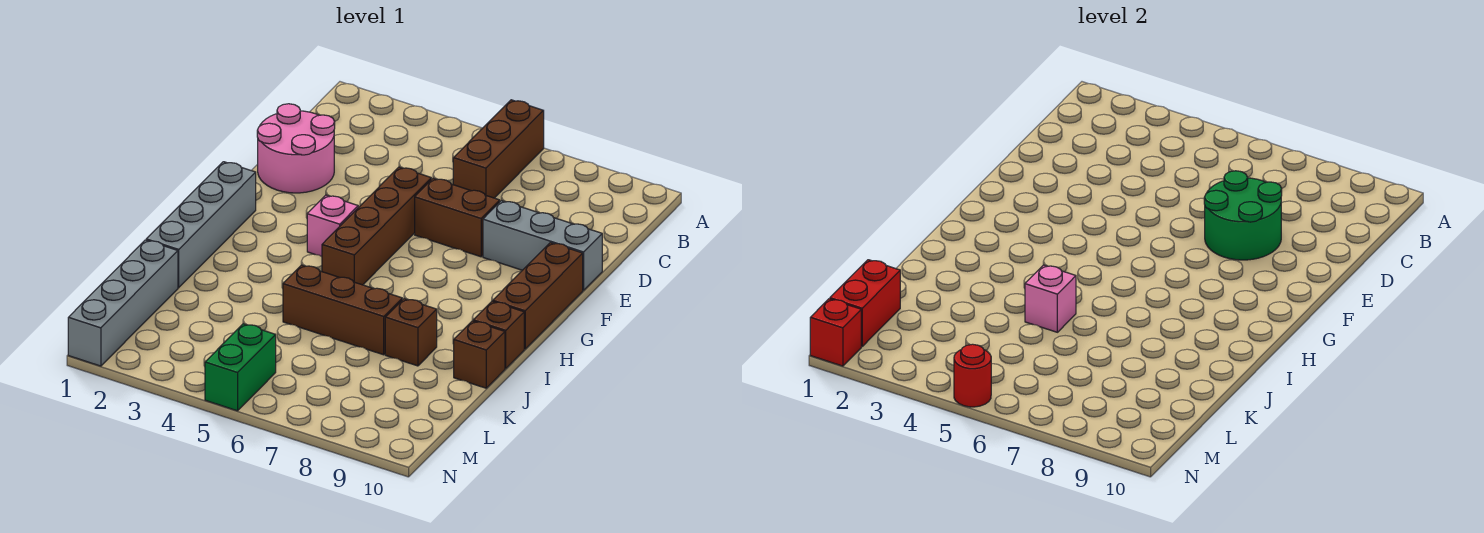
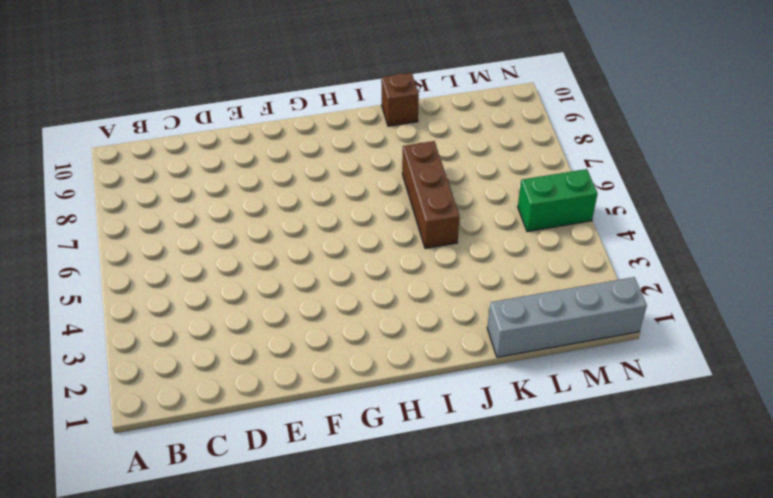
none -> brown 1x3 brick [453,100,544,198]
none -> pink 2x2 round brick [257,104,335,193]
none -> brown 1x4 brick [322,167,431,285]

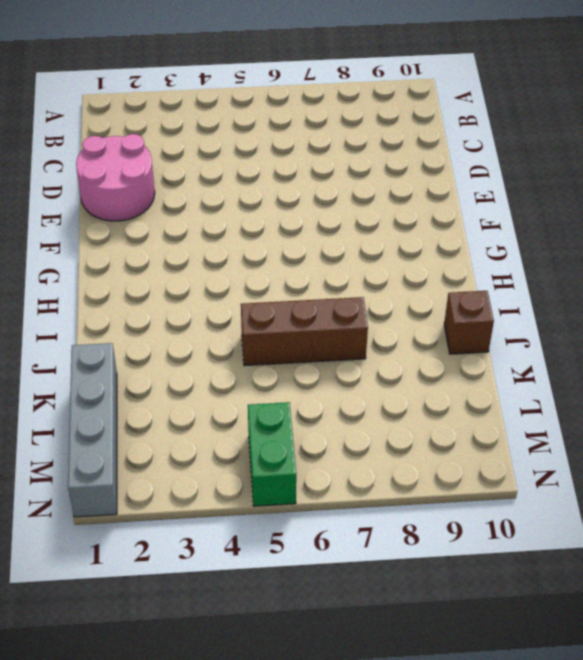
none -> brown 1x3 brick [453,100,544,198]
none -> brown 1x4 brick [322,167,431,285]
none -> brown 1x2 brick [415,178,500,257]

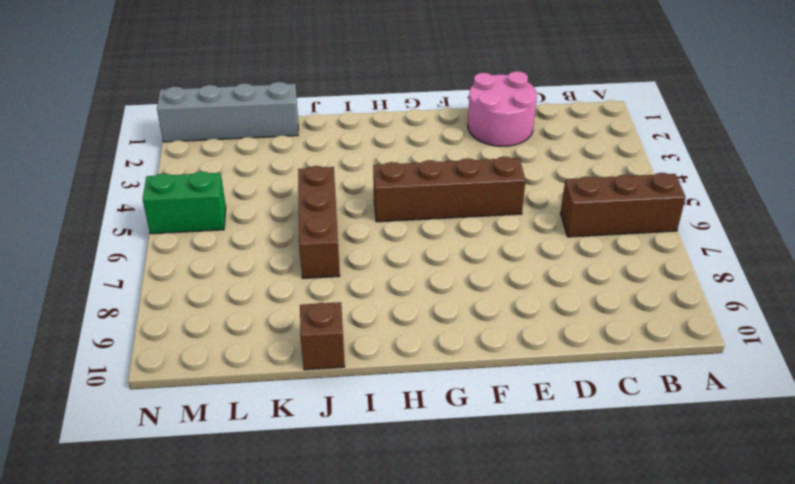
none -> brown 1x2 brick [415,178,500,257]
none -> grey 1x3 brick [483,201,602,290]
none -> brown 1x3 brick [493,243,583,349]

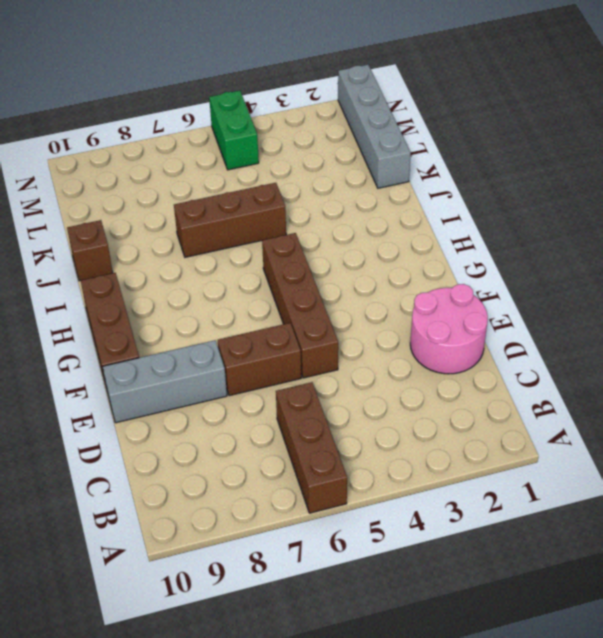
none -> grey 1x4 brick [146,162,256,288]
none -> pink 1x1 brick [307,195,358,257]
none -> brown 1x1 brick [473,301,524,369]

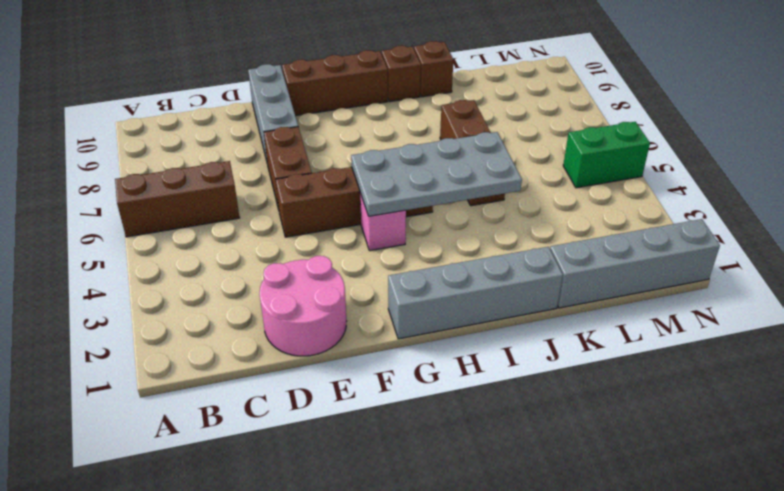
grey 2x4 plate [351,132,522,216] -> pink 1x1 brick [1025,265,1076,332]
none -> brown 1x1 brick [385,299,437,366]
none -> green 2x2 round brick [1204,171,1282,260]
none -> red 1x2 brick [830,260,900,346]

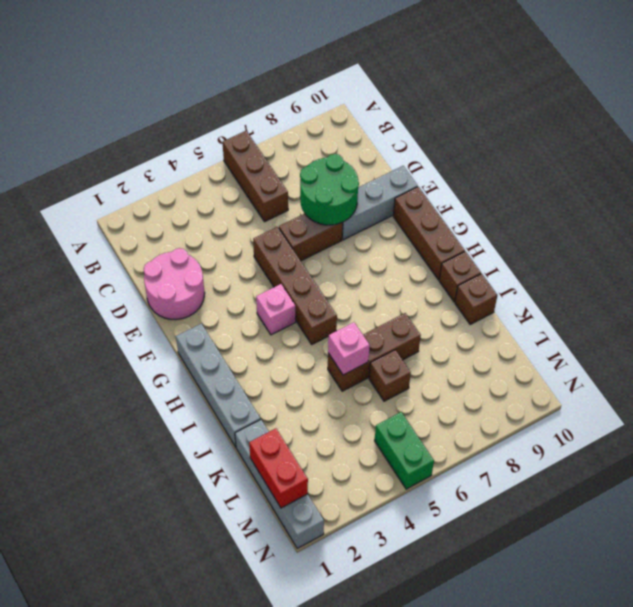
brown 1x1 brick [369,350,411,401] -> brown 1x1 brick moved to [385,299,437,366]
none -> red 1x1 brick [810,299,861,366]
none -> red 1x1 round brick [954,344,991,407]

